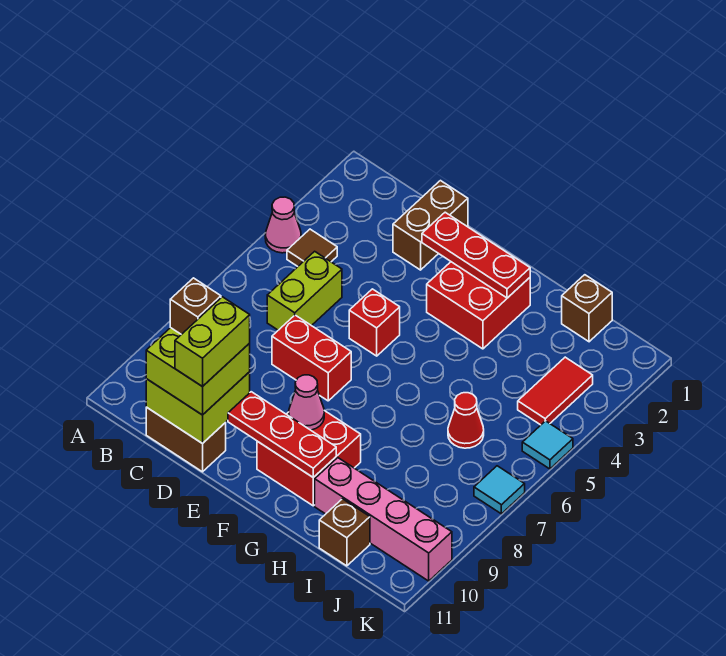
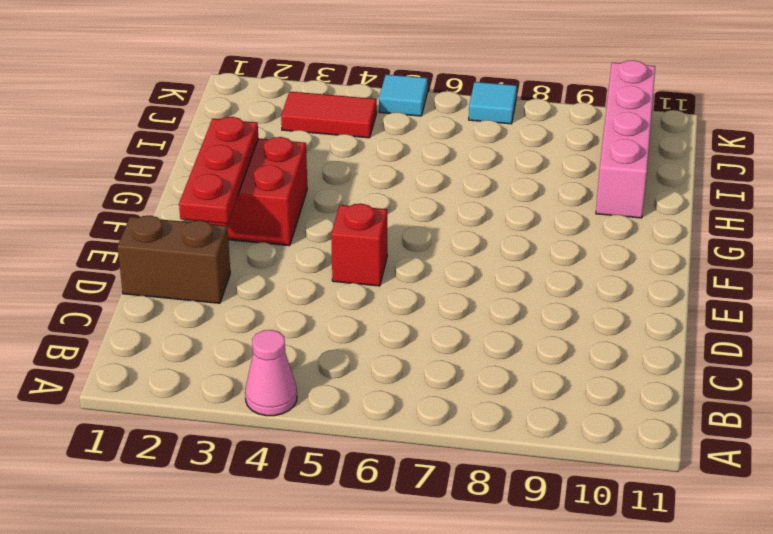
none -> brown 1x1 tile [287,229,337,266]
none -> lime 1x2 brick [267,251,342,330]
none -> brown 1x2 brick [146,407,226,472]

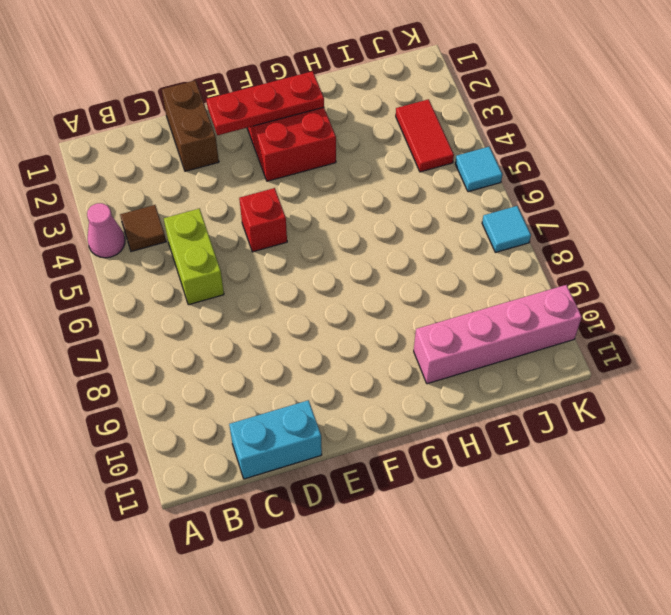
cyan 1x2 brick [229,400,322,479] -> brown 1x2 brick [146,407,226,472]
none -> red 1x2 brick [272,315,351,401]
none -> red 2x2 brick [257,411,361,506]
none -> brown 1x1 brick [562,275,612,342]

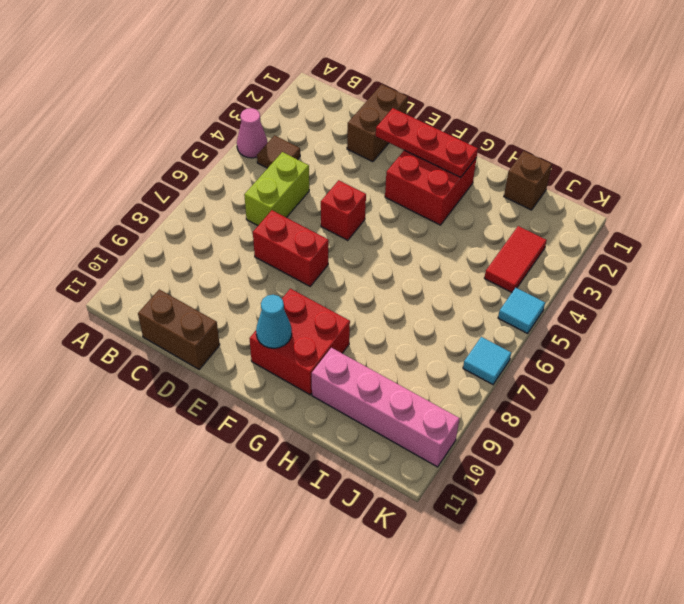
cyan 1x1 cone [256,295,292,348] -> red 1x3 plate [228,392,336,477]
none -> red 1x1 cone [448,393,484,448]
none -> brown 1x1 brick [319,499,370,566]
none -> lime 2x2 brick [146,372,250,444]

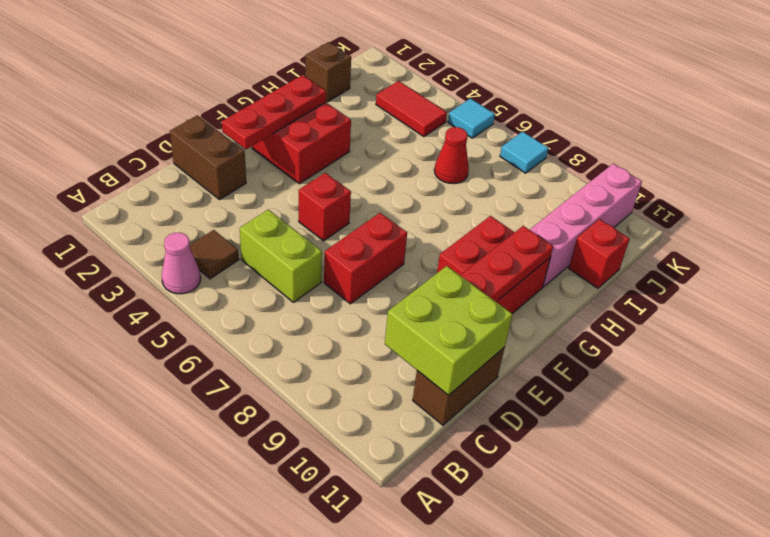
red 1x1 brick [569,219,630,288] -> brown 1x1 brick [319,499,370,566]
none -> pink 1x1 cone [289,375,324,430]
none -> lime 2x2 brick [146,328,250,415]
none -> brown 1x1 brick [170,278,221,334]

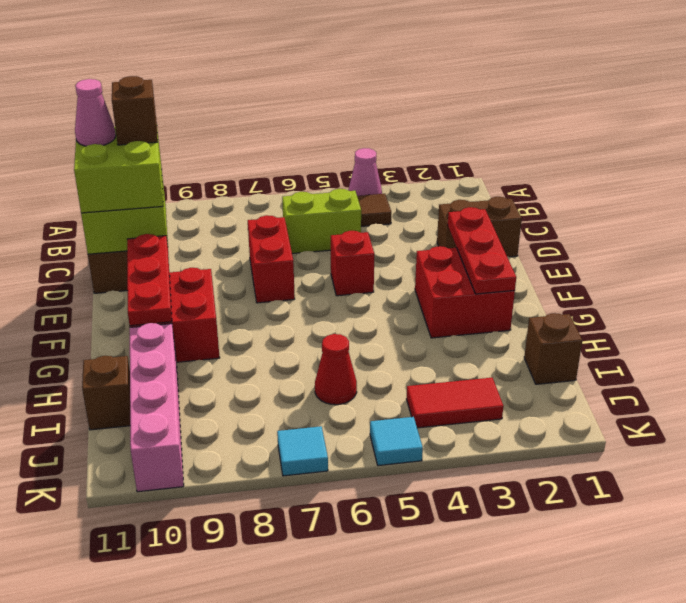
pink 1x1 cone [75,79,116,146] -> pink 1x1 cone moved to [289,375,324,430]
none -> lime 1x2 brick [175,297,250,387]

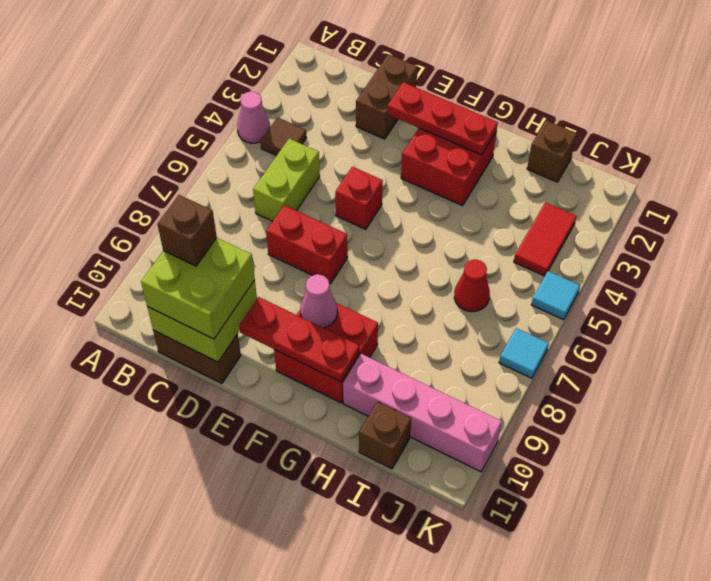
none -> lime 1x2 brick [175,297,250,387]

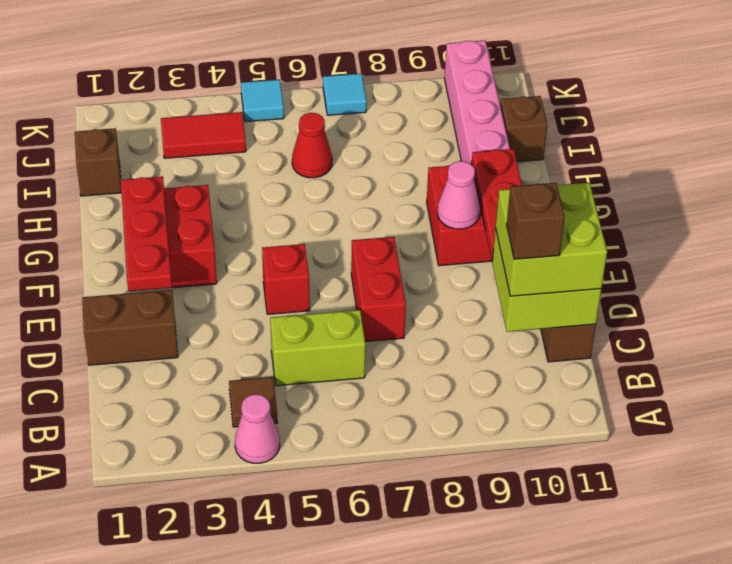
none -> lime 1x2 brick [175,297,250,387]

